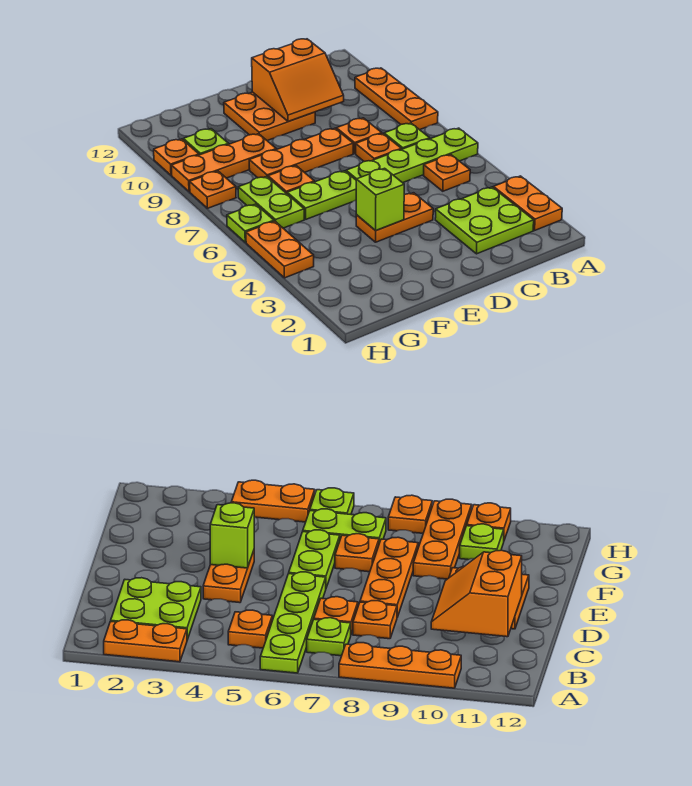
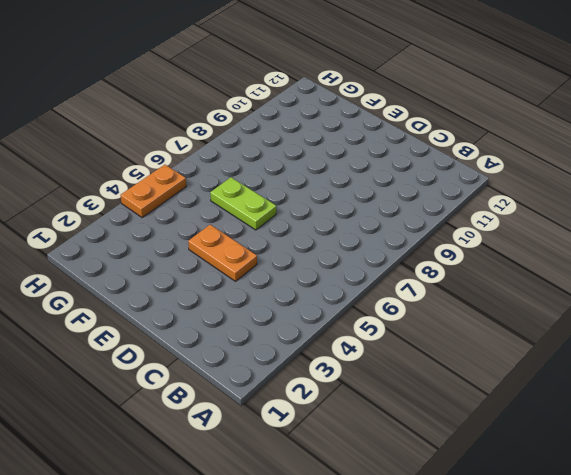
none -> orange 1x2 plate [493,176,562,230]
none -> lime 1x4 plate [346,128,478,183]
none -> orange 1x3 plate [355,68,438,130]

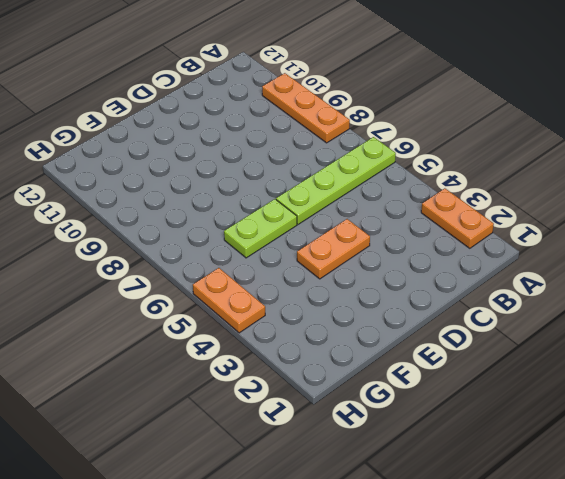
none -> lime 2x2 plate [435,187,534,254]
none -> orange 1x1 plate [424,155,470,191]
none -> lime 1x1 plate [384,123,430,149]

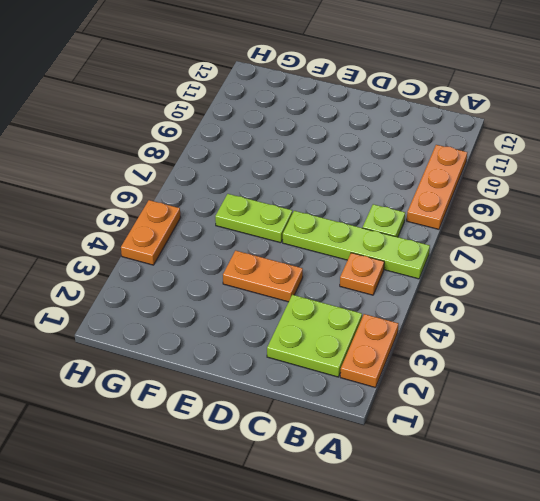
none -> orange 1x1 plate [356,134,401,162]
none -> orange 1x1 plate [336,118,382,154]
none -> orange 1x3 plate [249,128,353,178]

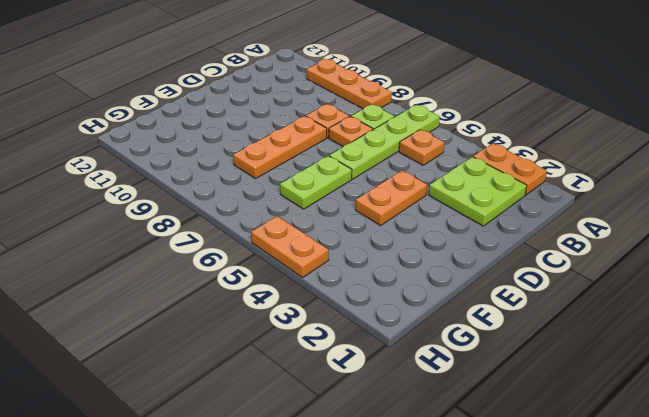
none -> orange 2x2 plate [224,92,315,141]
none -> orange 1x1 plate [268,166,314,194]
none -> orange 1x3 plate [171,134,276,192]

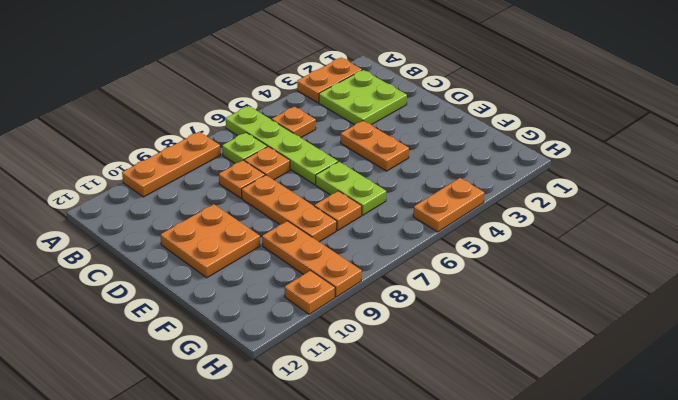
none -> lime 1x2 plate [238,177,304,228]
none -> lime 1x1 plate [183,129,228,155]
none -> lime 1x1 plate [227,204,274,242]

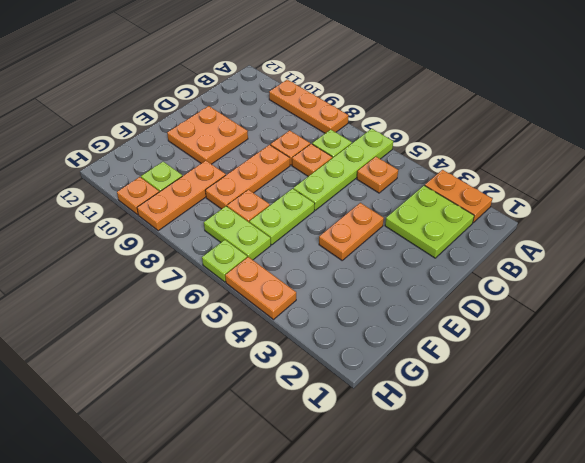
none -> orange 1x1 plate [190,171,236,208]
none -> orange 2x2 slope [252,39,344,122]
none -> lime 1x1 brick [356,168,404,231]

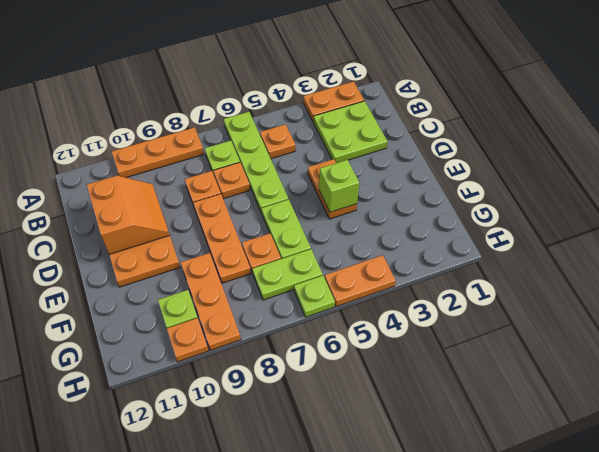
none -> orange 1x1 plate [190,171,236,208]

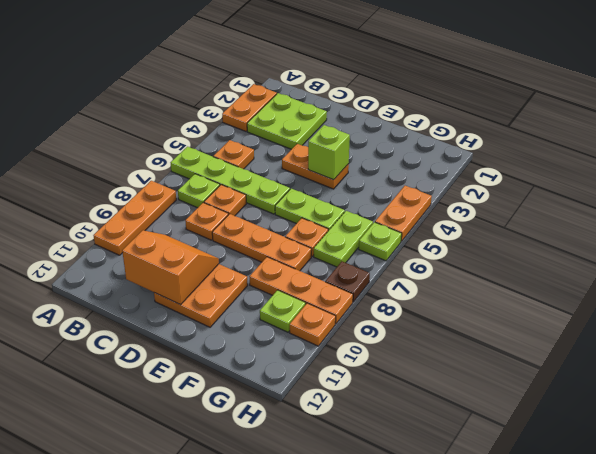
brown 1x1 plate [325,261,370,302] -> orange 1x1 plate [190,171,236,208]

